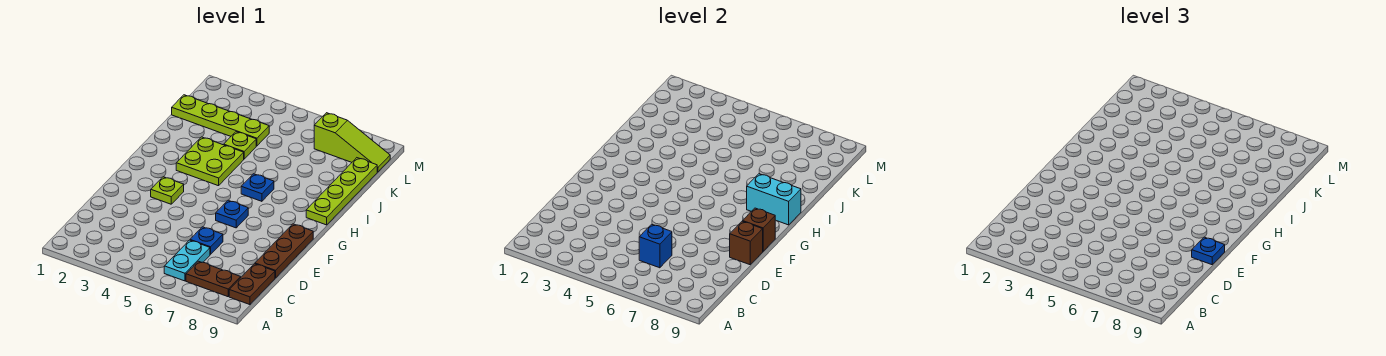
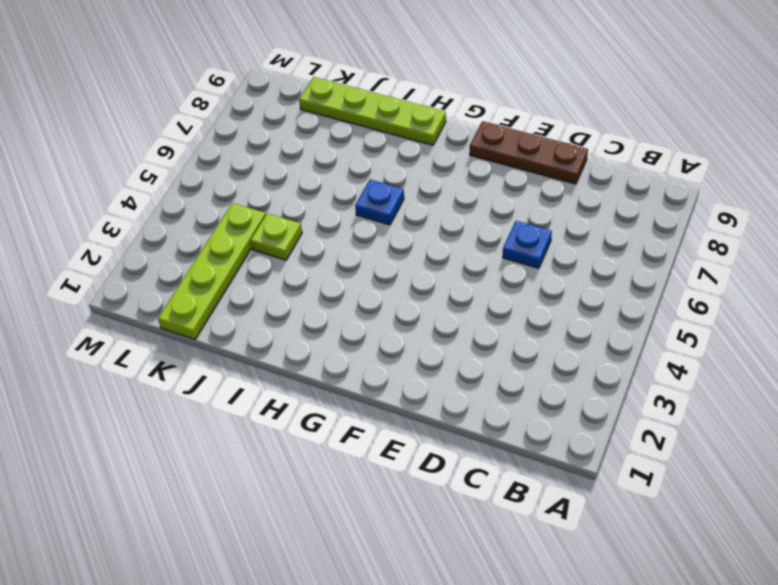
none -> cyan 1x2 plate [164,240,210,281]
none -> brown 1x2 plate [186,261,241,297]
none -> brown 1x2 plate [229,264,275,305]

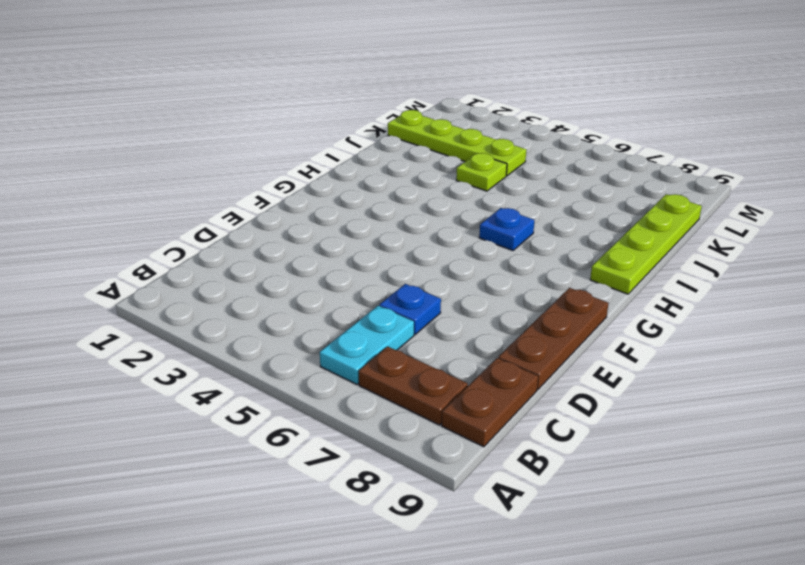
none -> lime 1x1 plate [151,177,184,204]
none -> blue 1x1 plate [216,200,248,228]
none -> lime 2x2 plate [176,137,244,186]

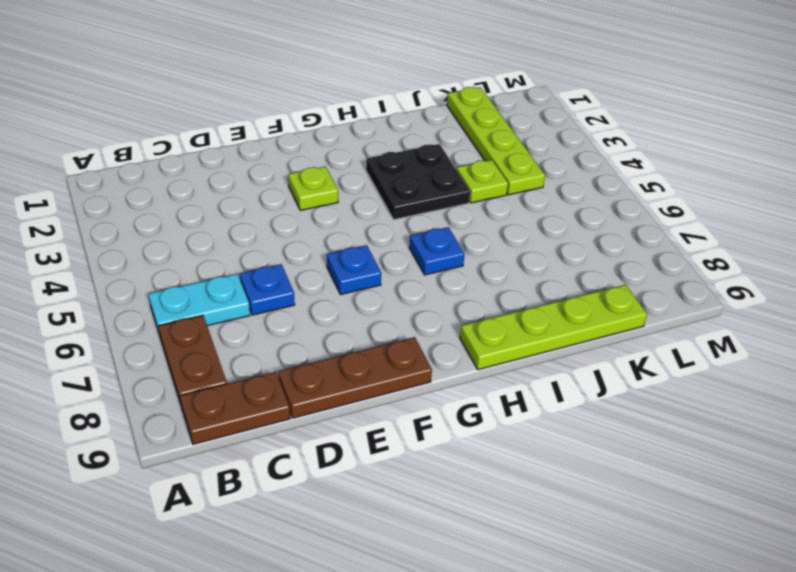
black 2x2 plate [366,144,470,220] -> lime 2x2 plate [176,137,244,186]
none -> lime 1x3 slope [314,113,390,172]
none -> blue 1x1 brick [639,224,672,268]
none -> brown 1x1 brick [730,221,763,265]

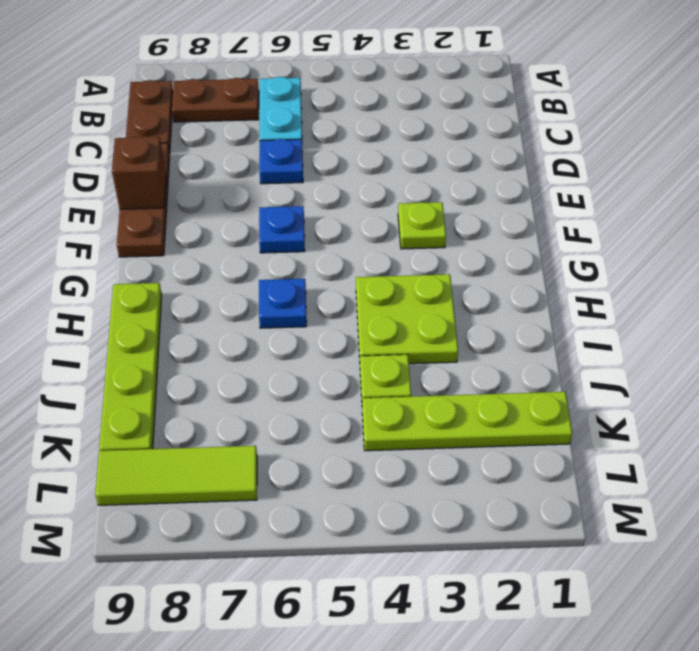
lime 1x3 tile [95,446,257,505] -> lime 1x3 slope [314,113,390,172]
none -> blue 1x1 brick [639,224,672,268]
none -> brown 1x1 brick [743,208,775,251]
none -> cyan 1x2 brick [747,174,801,225]

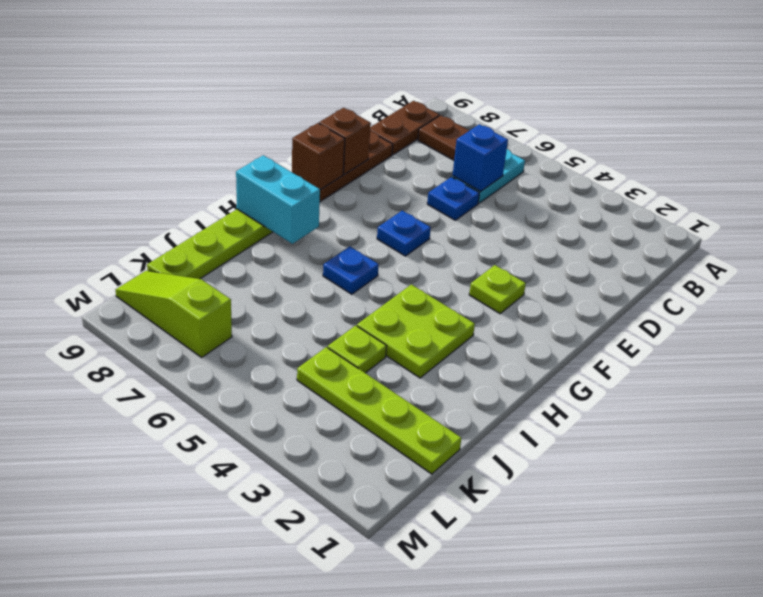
none -> blue 1x1 plate [1192,237,1225,265]

